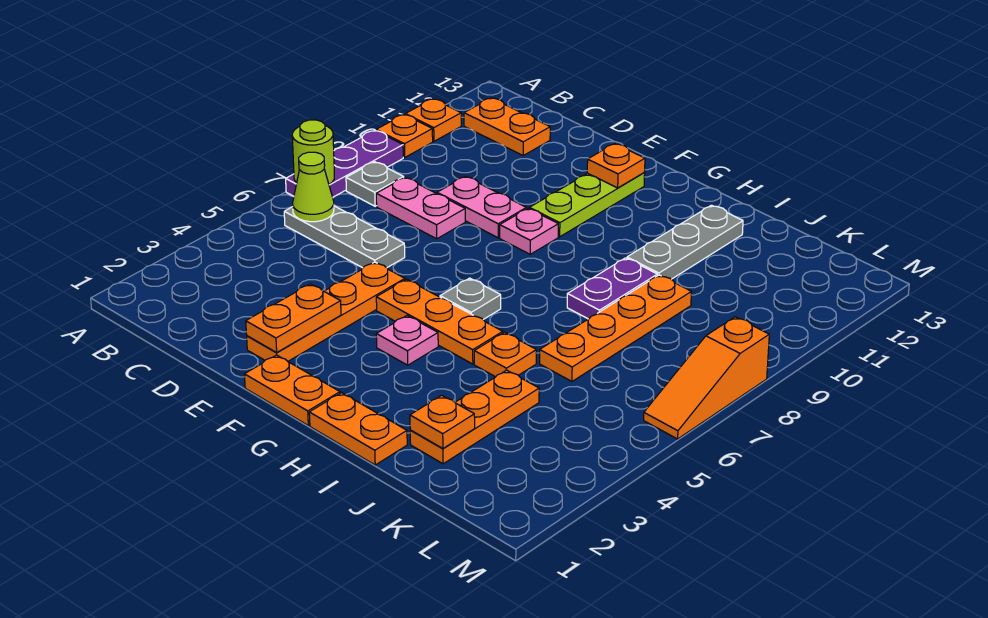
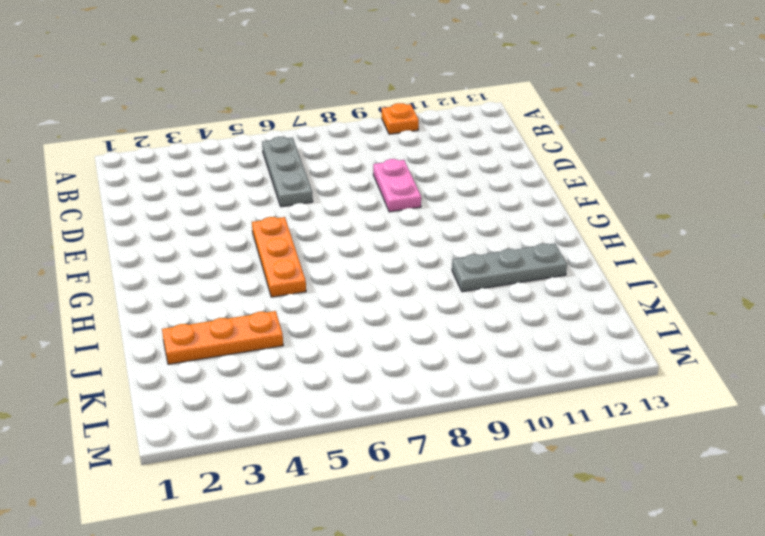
none -> purple 1x3 plate [286,130,403,197]
none -> orange 1x1 plate [406,99,461,141]
none -> grey 1x1 plate [346,162,404,206]

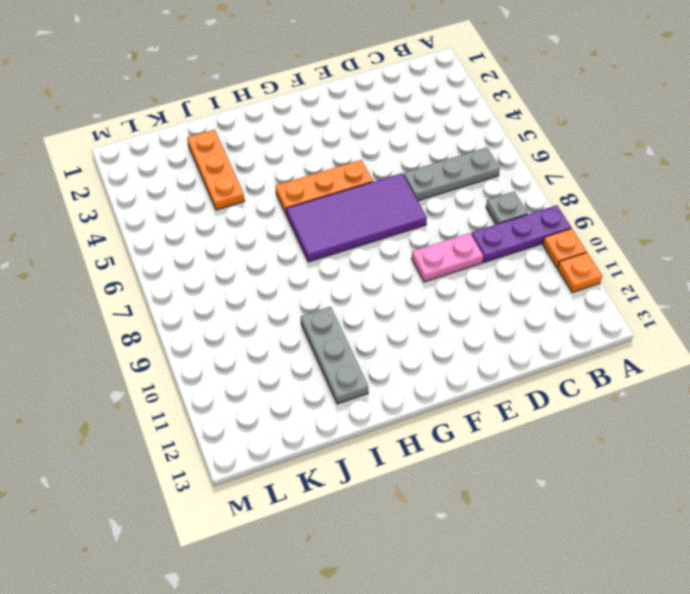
purple 1x3 plate [471,205,571,263] -> purple 1x3 plate turned to [286,130,403,197]
purple 2x4 tile [286,173,427,262] -> grey 1x1 plate [440,278,501,319]
none -> orange 1x2 plate [464,98,550,155]
none -> pink 1x2 plate [376,178,465,239]
none -> orange 1x4 plate [247,262,405,361]

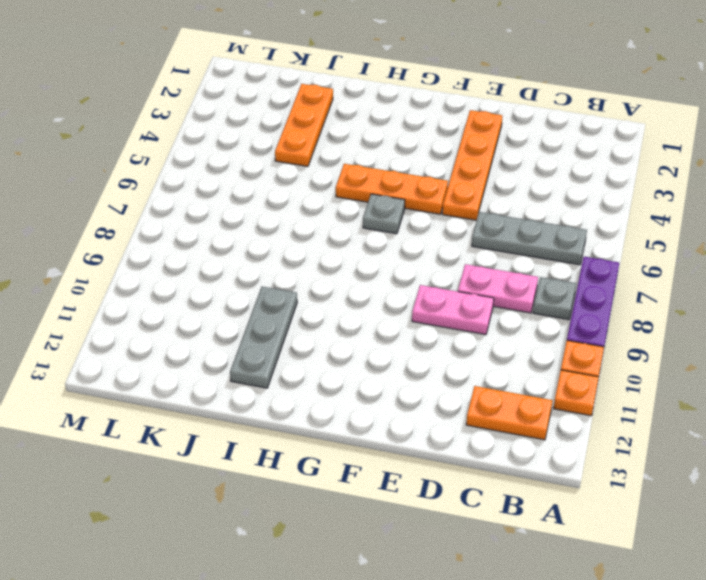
none -> orange 1x2 plate [244,355,340,425]
none -> pink 1x1 plate [500,208,558,254]
none -> lime 1x3 plate [529,173,645,237]

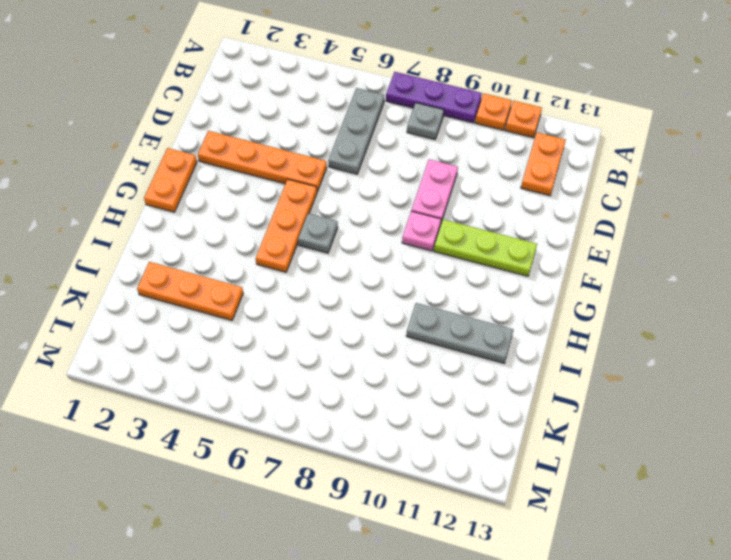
none -> pink 1x2 plate [376,178,465,239]
none -> pink 1x1 plate [376,316,438,365]
none -> orange 1x2 plate [309,393,407,465]

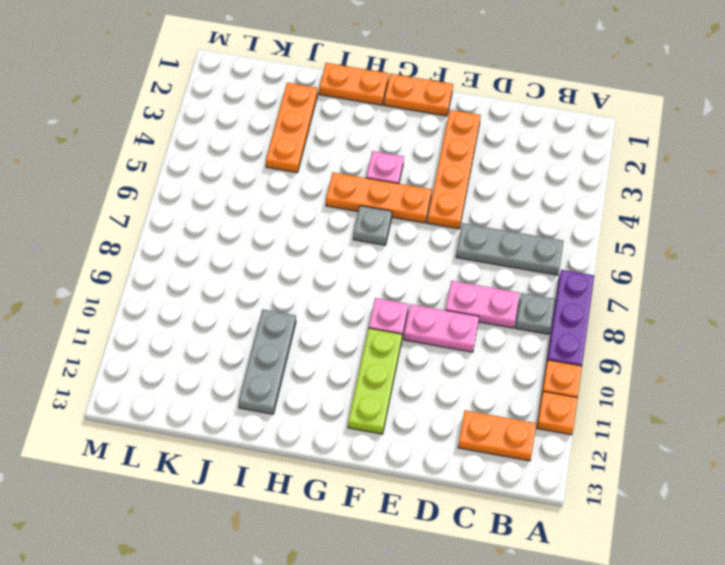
none -> orange 1x1 plate [474,332,536,377]
none -> purple 1x2 plate [567,258,657,319]
none -> orange 1x4 plate [539,275,691,381]

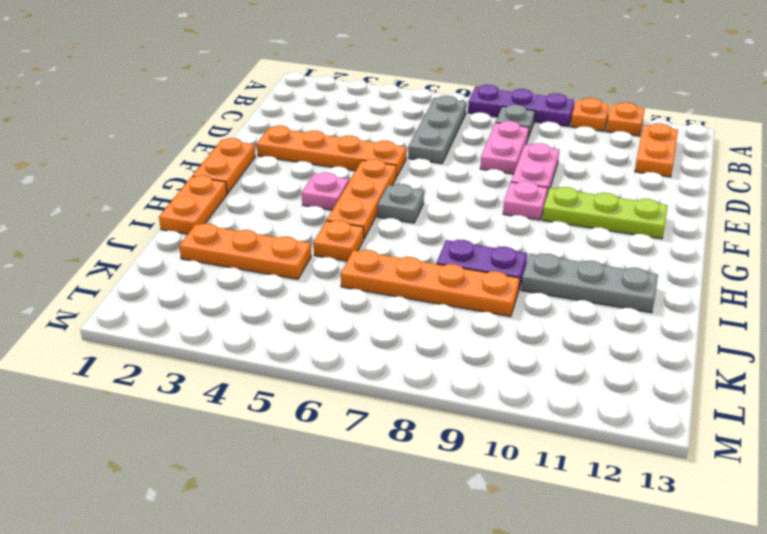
none -> orange 1x3 slope [644,317,769,439]
none -> lime 1x1 round brick [292,120,334,184]
none -> lime 1x1 cone [292,152,334,222]

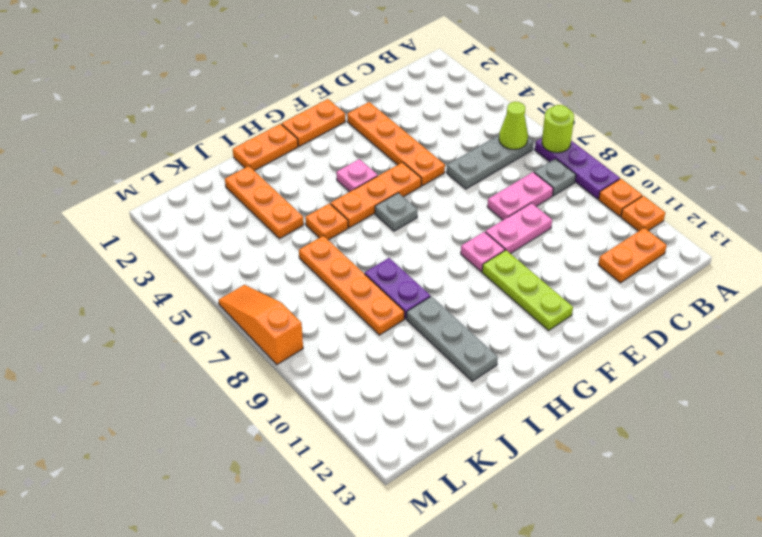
none -> orange 1x2 plate [246,284,341,352]
none -> orange 1x1 plate [587,144,645,188]
none -> orange 1x1 plate [410,395,475,448]

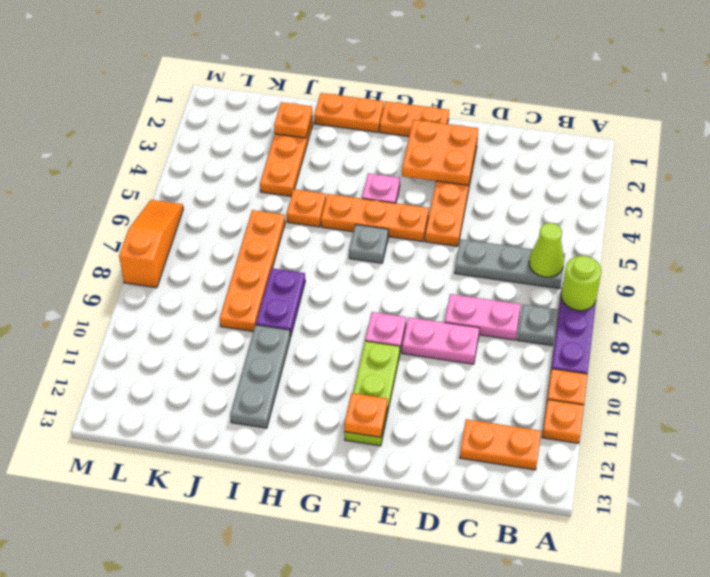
orange 2x2 plate [402,120,478,185] -> orange 1x2 plate [246,284,341,352]

